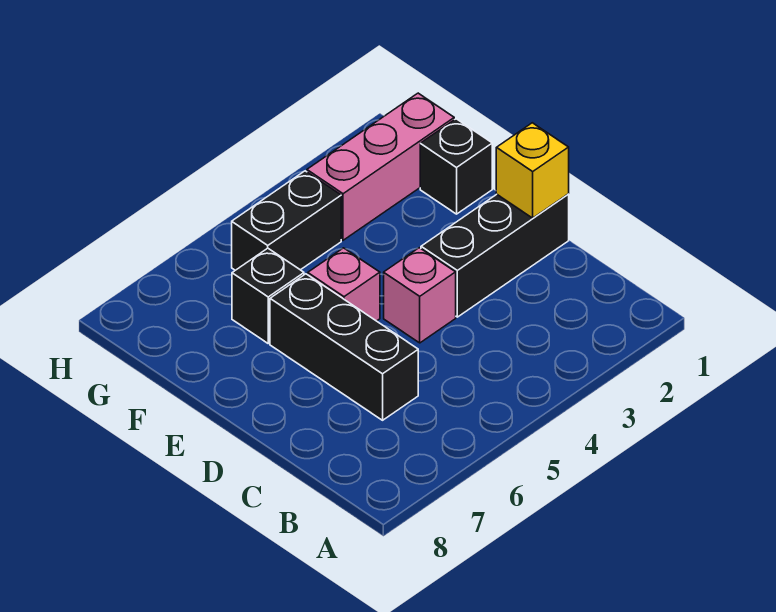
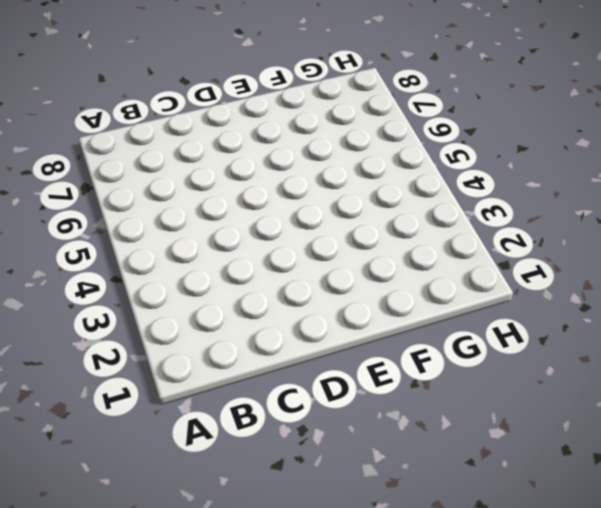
none -> black 1x3 brick [270,274,418,420]
none -> black 1x3 brick [421,194,569,317]

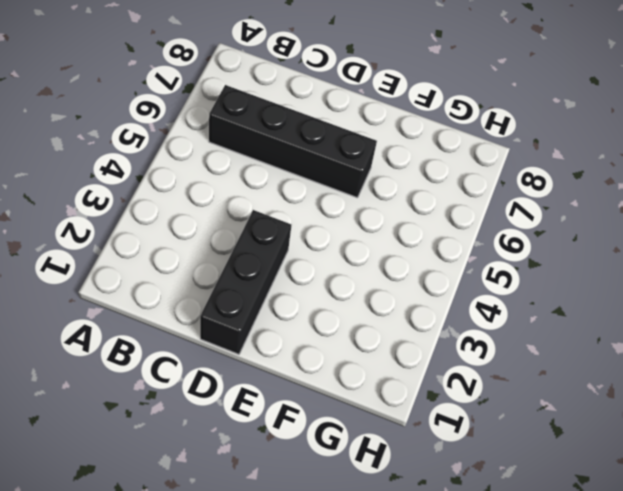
black 1x4 brick [209,85,377,198] -> black 1x3 brick [270,274,418,420]
none -> pink 1x1 brick [384,248,456,343]
none -> pink 1x1 brick [308,248,380,321]

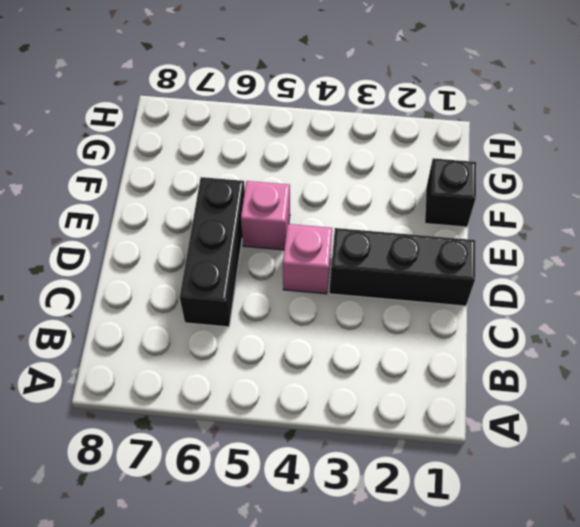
none -> black 1x1 brick [232,248,304,343]
none -> pink 1x3 brick [307,93,454,240]

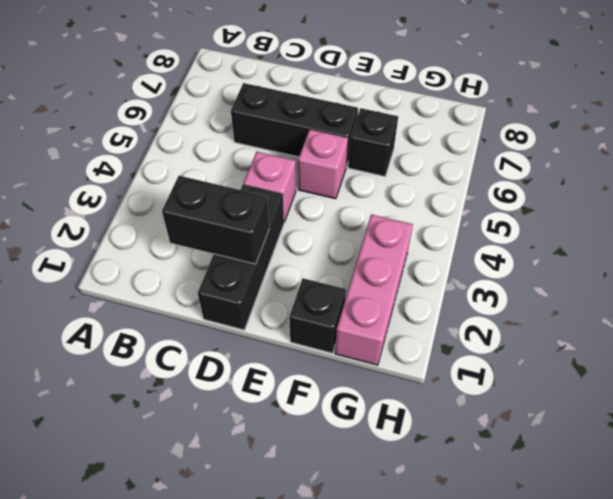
black 1x2 brick [162,176,269,264] -> black 1x2 brick turned to [232,171,341,270]
none -> yellow 1x1 brick [496,123,569,218]

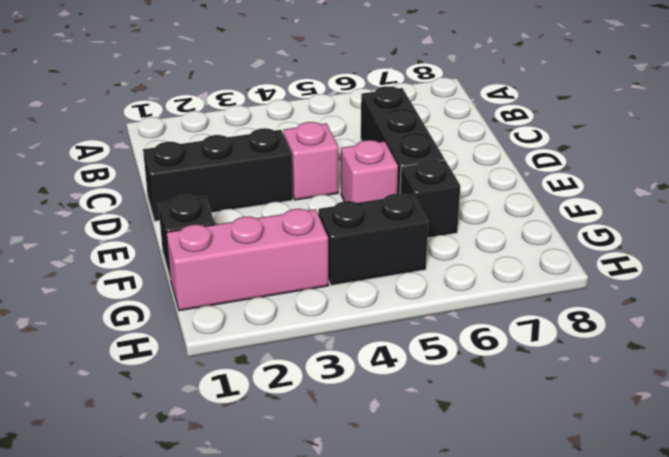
none -> yellow 1x1 brick [496,123,569,218]

